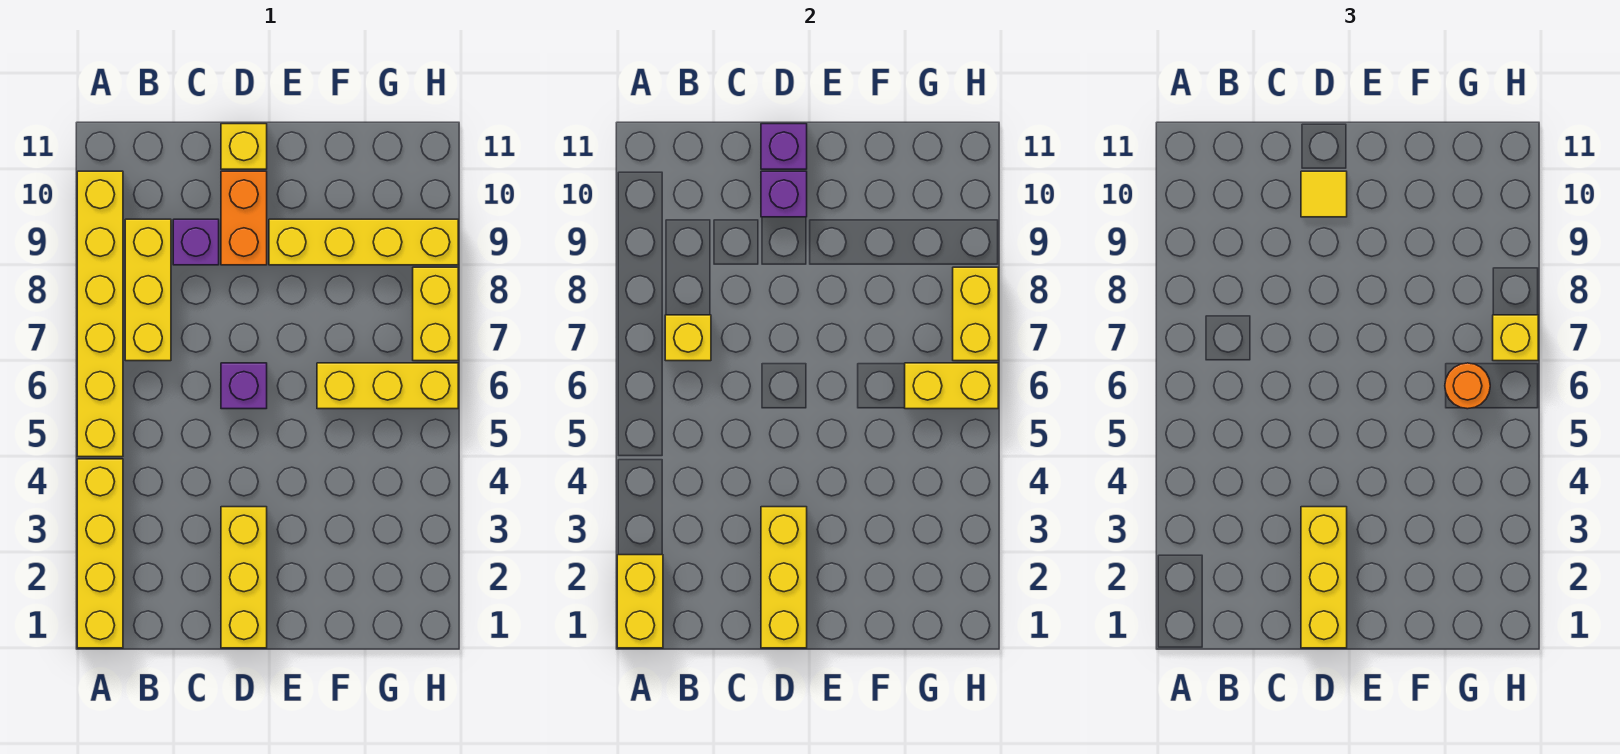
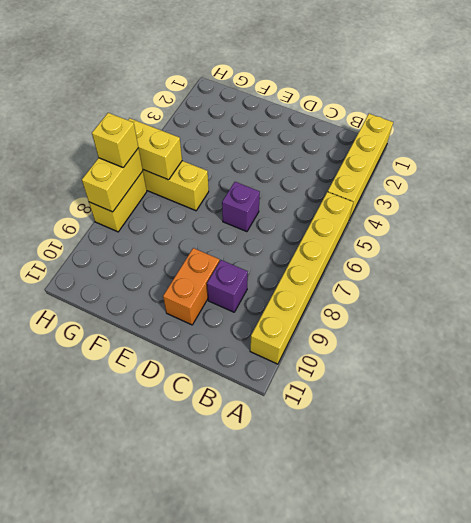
none -> yellow 1x3 brick [125,219,171,361]
none -> yellow 1x3 brick [221,507,267,648]
none -> yellow 1x1 brick [221,124,267,169]

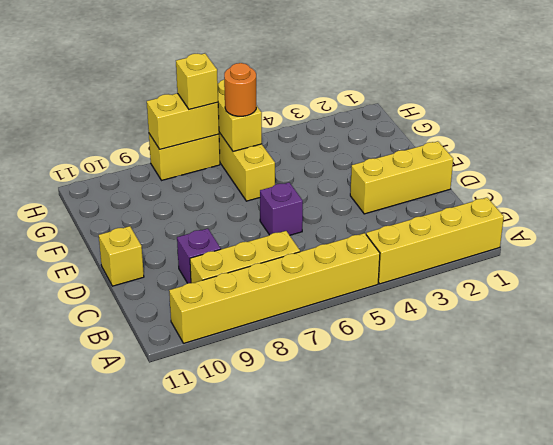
none -> orange 1x2 brick [221,171,267,265]
none -> yellow 1x4 brick [269,219,458,265]
none -> yellow 1x2 brick [617,555,663,648]

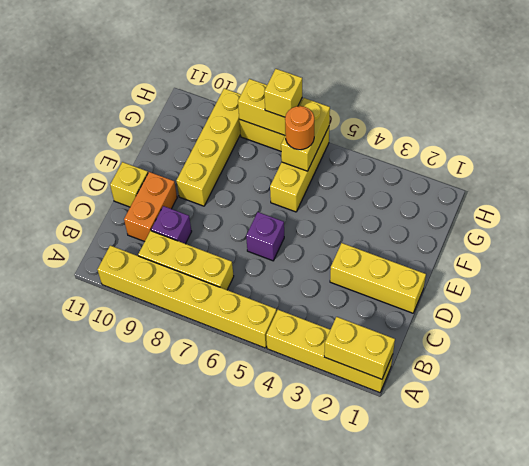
orange 1x2 brick [124,172,177,242] -> orange 1x2 brick turned to [221,171,267,265]
none -> yellow 1x1 brick [665,315,711,361]
none -> yellow 1x3 brick [761,507,807,648]
none -> purple 1x1 brick [761,171,807,217]

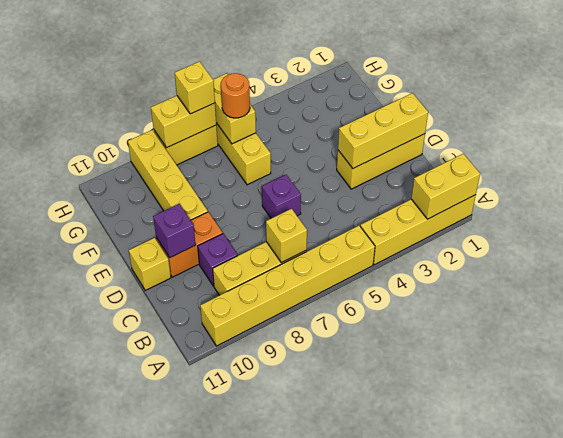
none -> purple 1x1 brick [761,124,807,169]
none -> yellow 1x3 brick [1301,507,1347,648]
none -> yellow 1x1 tile [1301,171,1347,217]

